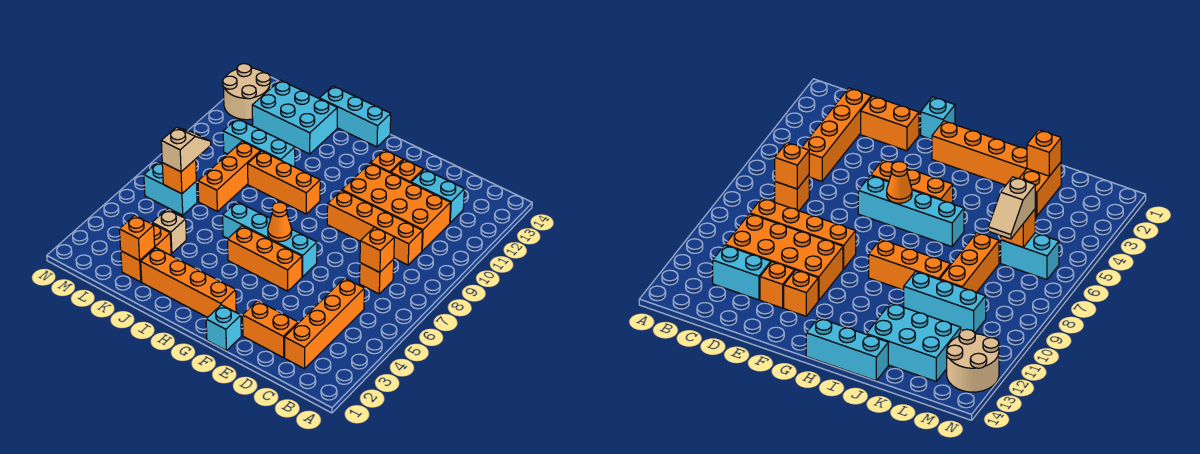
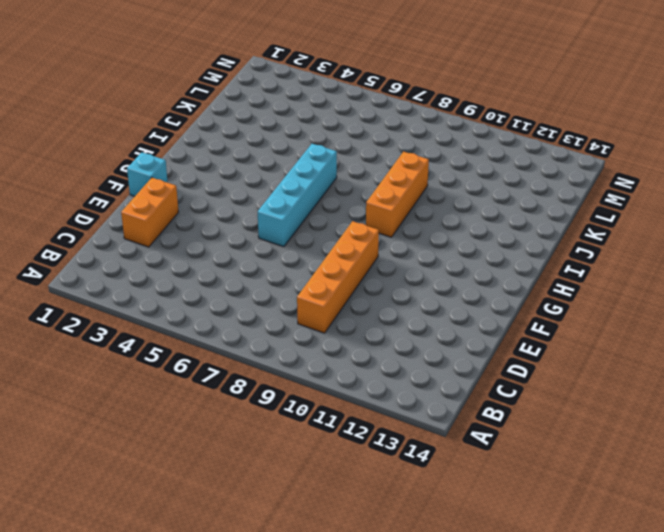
none -> orange 1x4 brick [285,278,364,369]
none -> orange 1x1 brick [360,259,394,294]
none -> orange 2x4 brick [342,163,451,251]

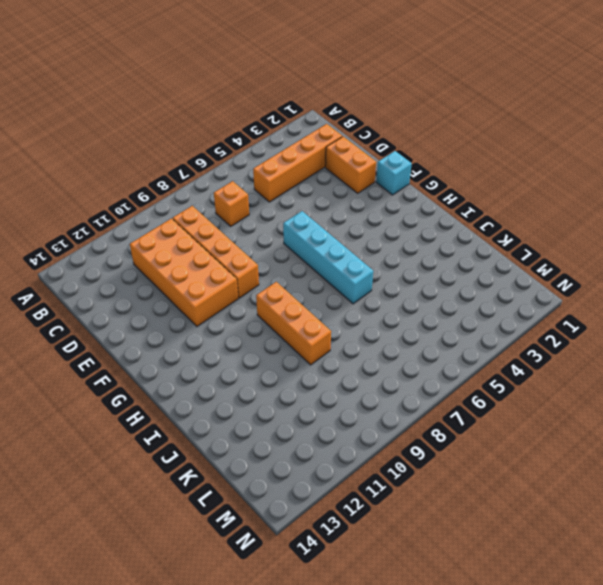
none -> cyan 1x2 brick [411,169,464,223]
none -> orange 1x1 brick [391,160,423,183]
none -> orange 1x3 brick [227,226,302,291]

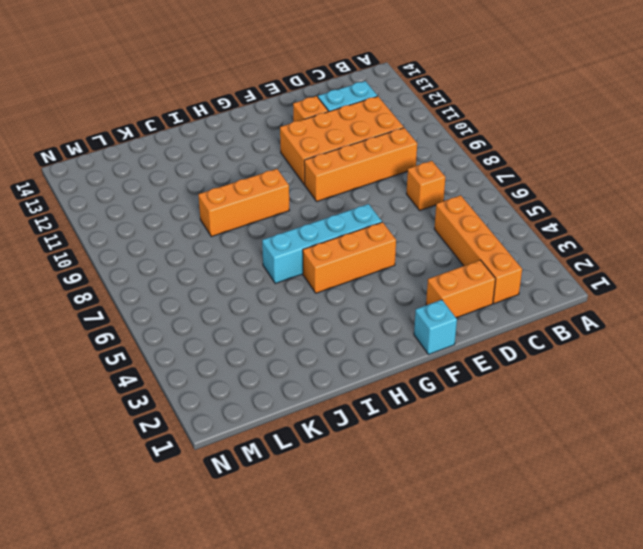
none -> orange 1x1 brick [371,150,403,173]
none -> orange 1x4 brick [141,248,236,318]
none -> cyan 1x3 brick [320,86,391,147]

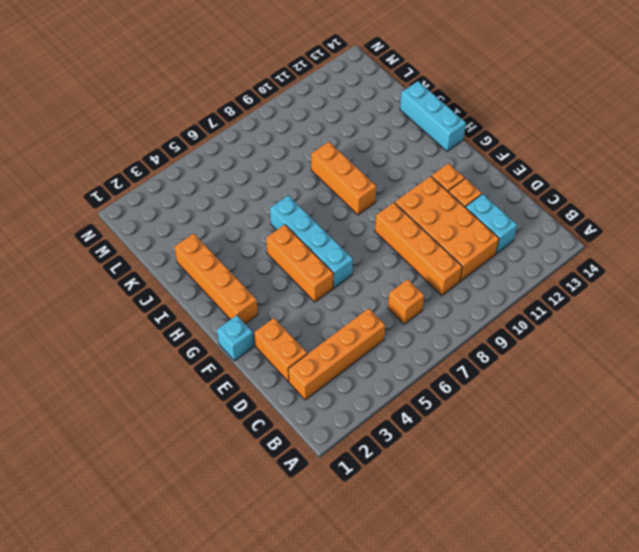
none -> cyan 1x3 brick [223,119,295,167]
none -> cyan 2x3 brick [252,80,337,154]
none -> orange 1x2 brick [121,223,171,282]

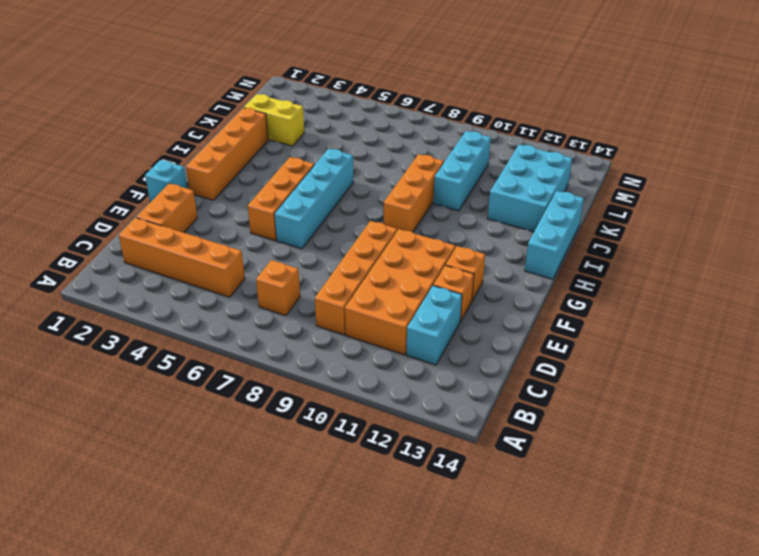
yellow 1x2 brick [244,94,304,146] -> orange 1x2 brick [121,223,171,282]
none -> tan 1x1 brick [152,209,187,254]
none -> orange 1x3 brick [198,141,261,211]
none -> cyan 1x2 brick [144,162,197,215]

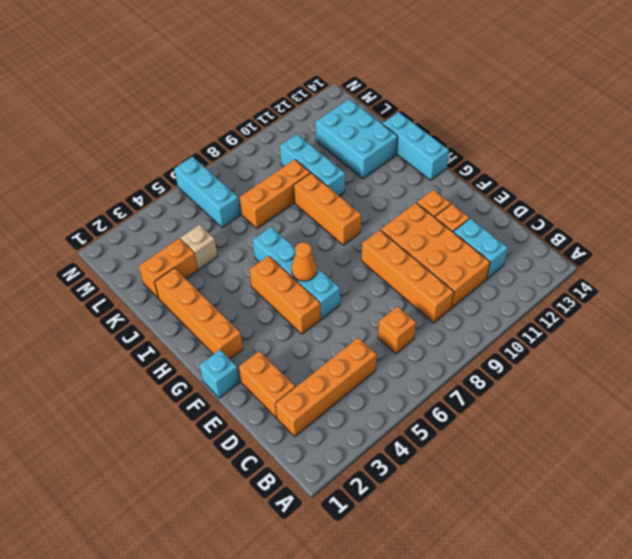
cyan 1x3 brick [174,157,240,228] -> cyan 1x2 brick [144,162,197,215]
none -> tan 2x2 round brick [223,64,270,120]
none -> orange 1x1 brick [360,227,394,272]
none -> orange 1x1 brick [119,215,155,260]

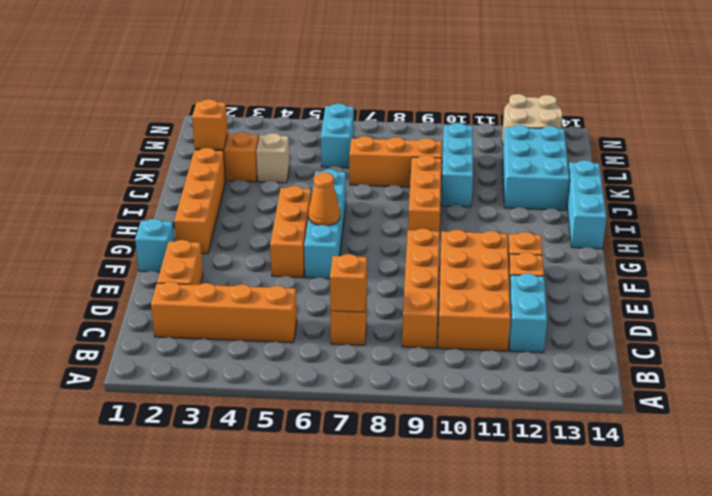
none -> orange 1x1 brick [162,159,196,194]
none -> tan 1x2 slope [161,127,211,172]

